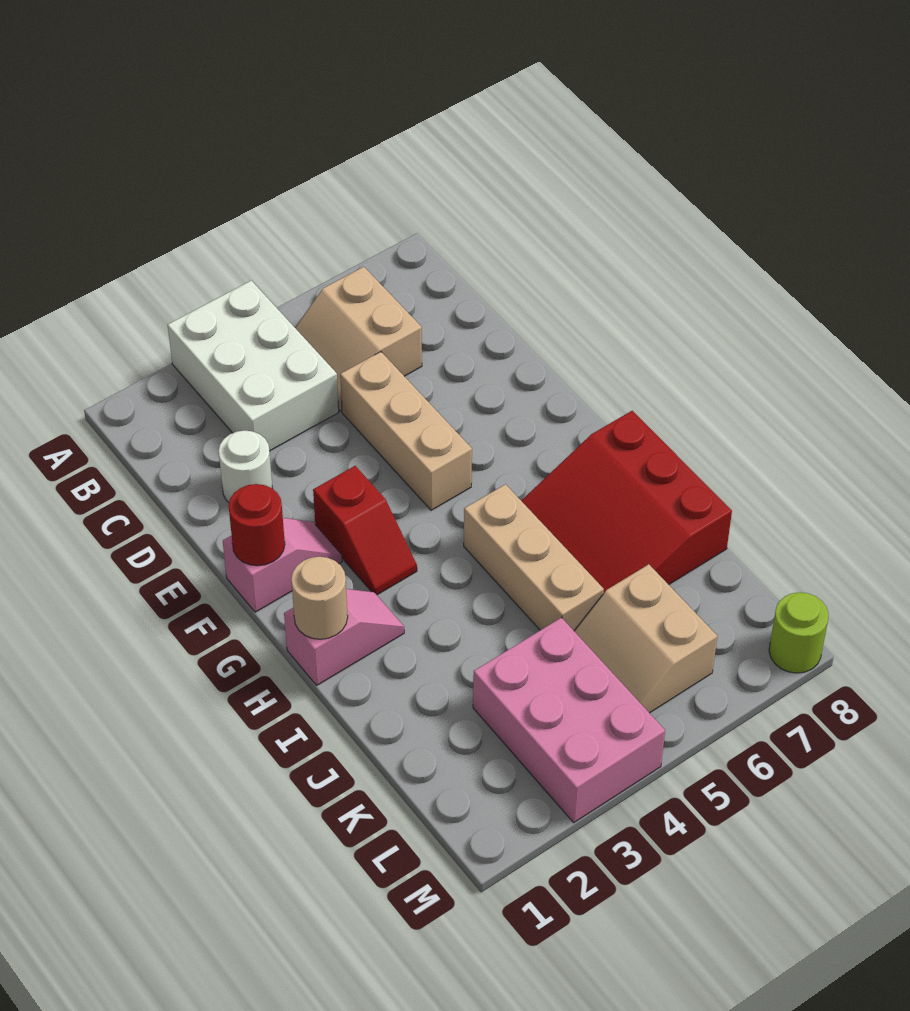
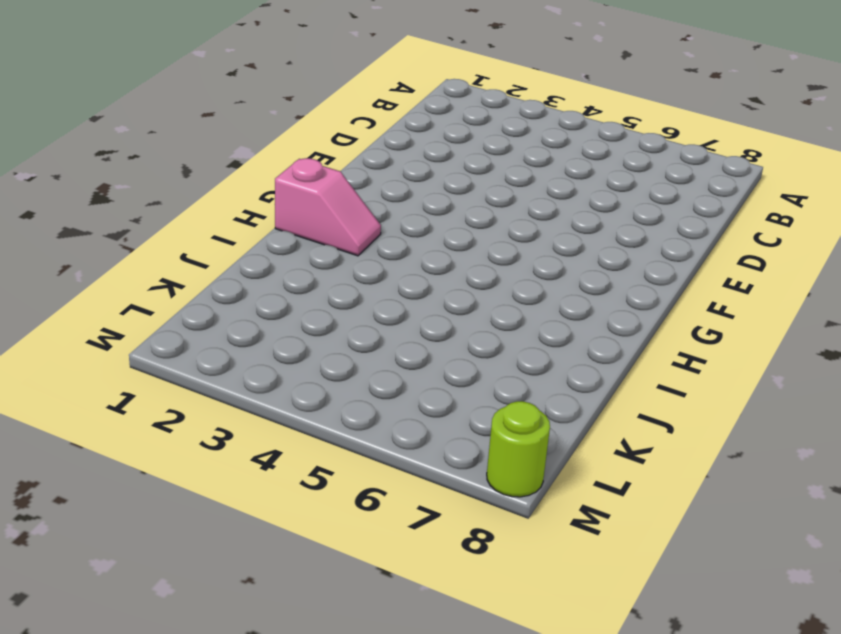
none -> white 2x3 brick [168,281,339,451]
none -> tan 2x2 slope [295,267,422,411]
none -> white 1x1 round brick [218,431,272,502]

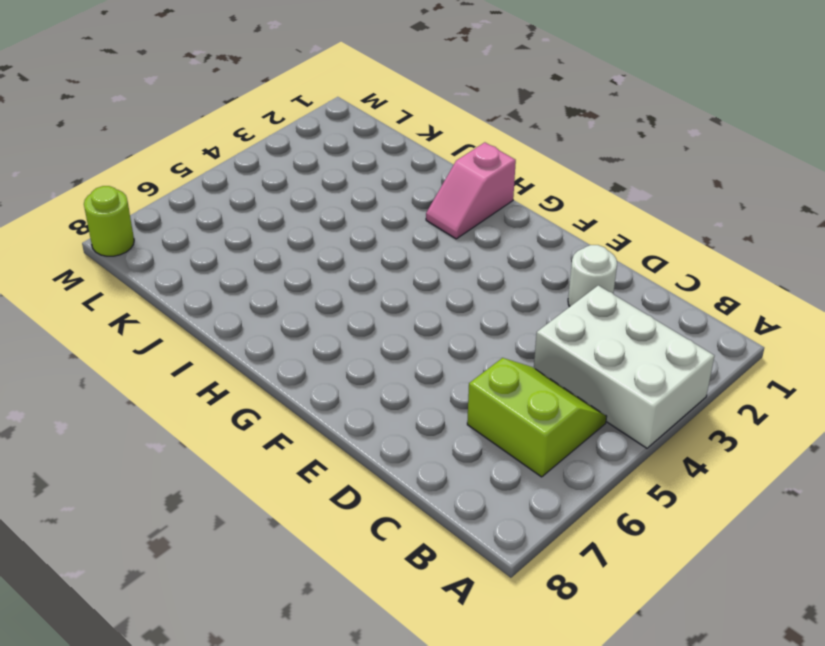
lime 2x2 slope [467,358,607,477] -> tan 2x2 slope [295,267,422,411]
none -> tan 1x3 brick [340,352,472,510]
none -> pink 1x2 slope [223,518,342,612]
none -> red 1x2 slope [313,466,417,595]

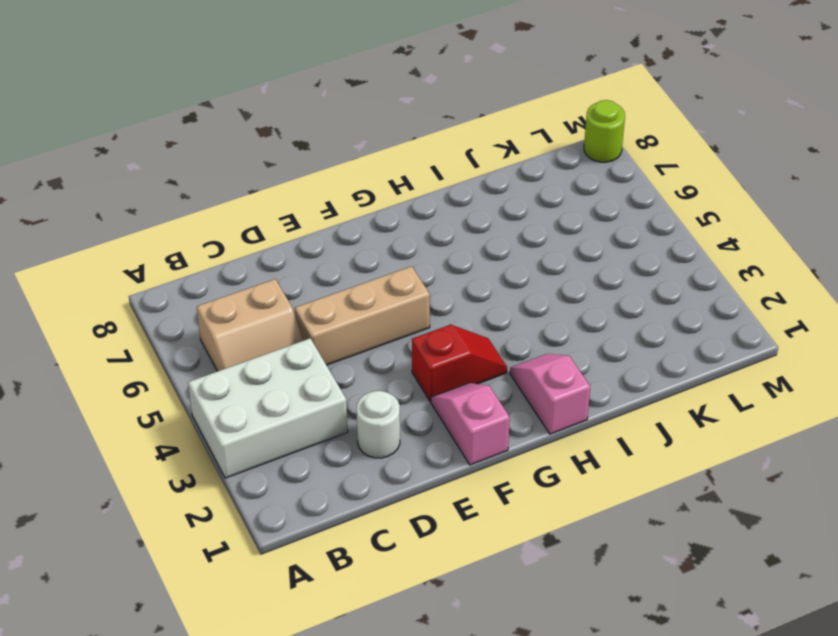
none -> tan 1x3 brick [464,484,604,631]
none -> red 3x3 slope [521,411,732,594]
none -> pink 2x3 brick [473,617,665,822]

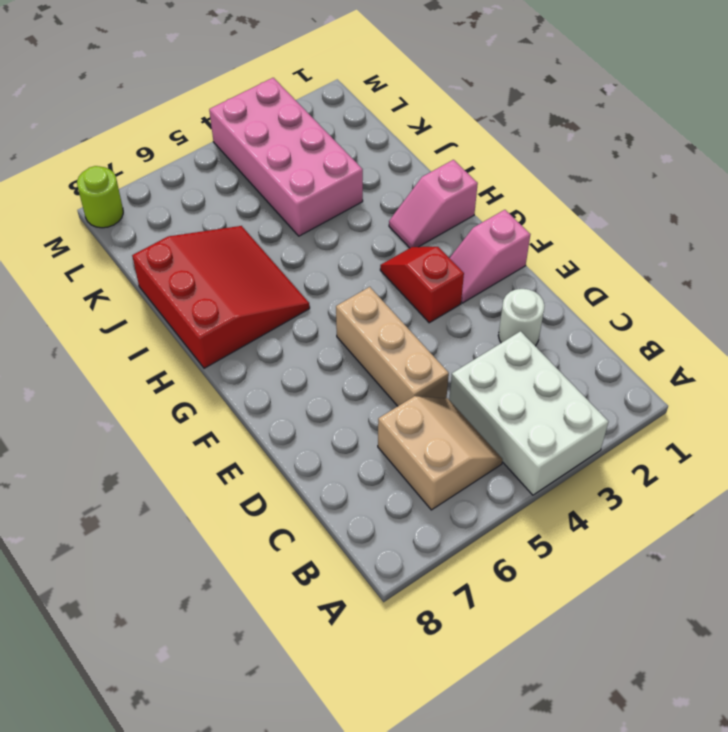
pink 2x4 brick [209,78,363,236] -> pink 2x3 brick [473,617,665,822]
none -> tan 1x3 brick [464,484,604,631]
none -> tan 2x2 slope [574,564,717,713]
none -> red 1x1 round brick [228,484,285,566]

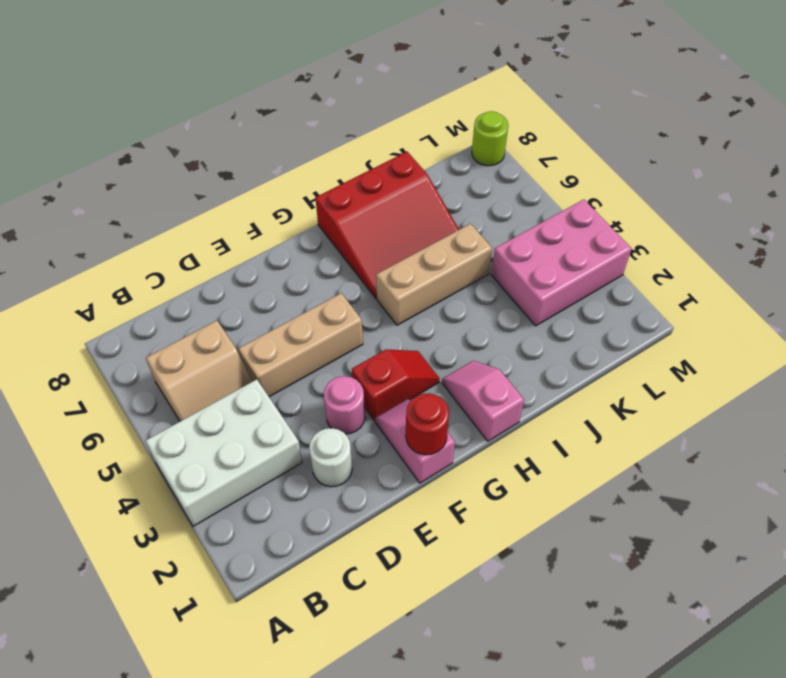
pink 1x1 round brick [324,376,365,434] -> none
none -> tan 2x2 slope [574,564,717,713]
none -> tan 1x1 round brick [291,557,348,639]

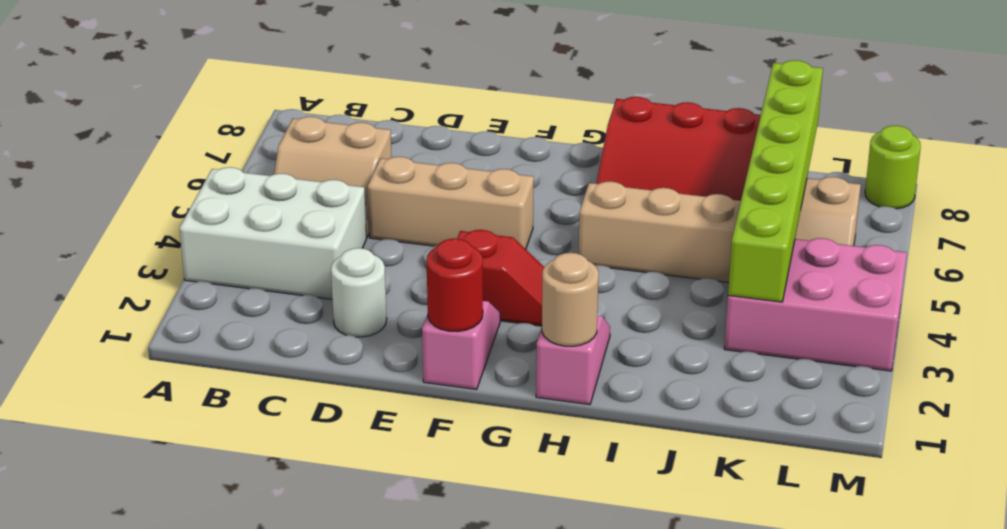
lime 1x6 brick [728,60,823,302] -> none

